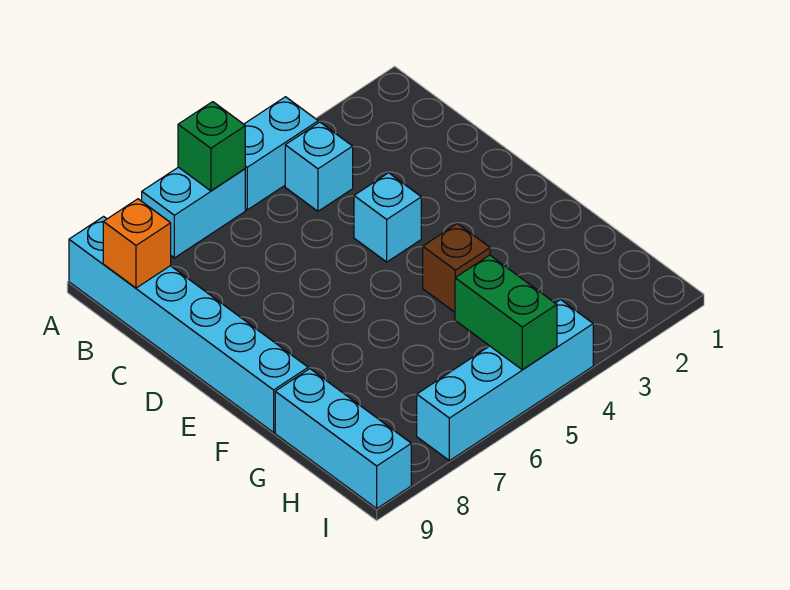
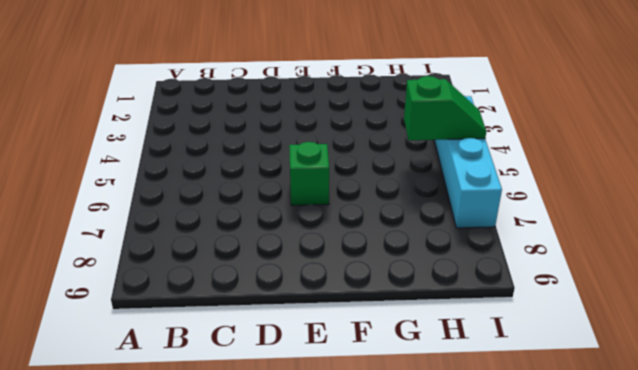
green 1x1 brick [289,142,329,206] -> green 1x1 brick moved to [178,102,245,191]
green 1x2 slope [404,76,486,140] -> green 1x2 brick [455,255,557,370]
none -> cyan 1x2 brick [244,97,318,210]
none -> cyan 1x2 brick [142,167,245,258]

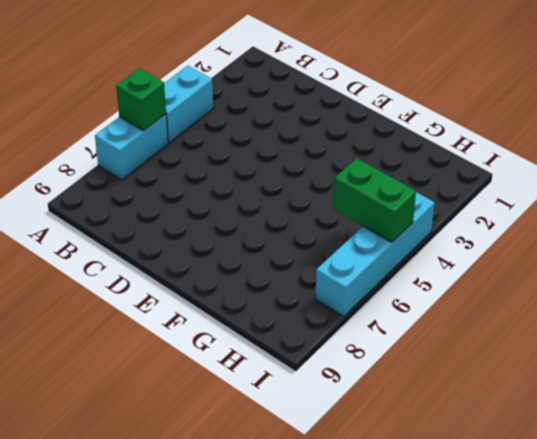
none -> cyan 1x6 brick [69,217,308,432]
none -> cyan 1x1 brick [285,122,353,211]

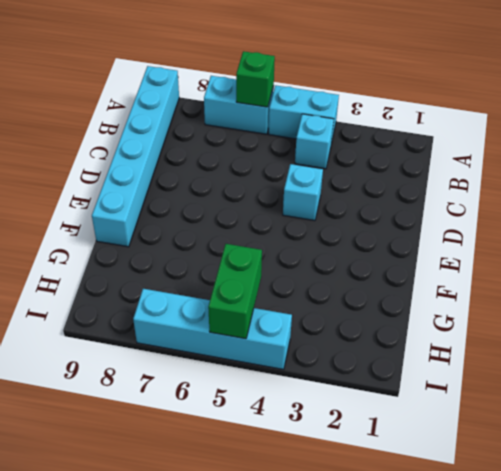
none -> brown 1x1 brick [423,224,490,312]
none -> cyan 1x3 brick [275,369,411,508]

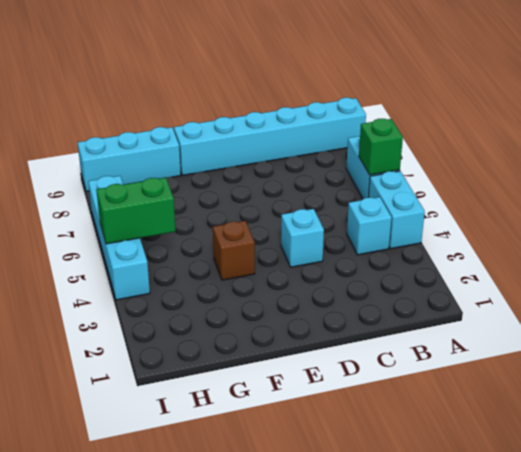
none -> orange 1x1 brick [103,199,171,288]

